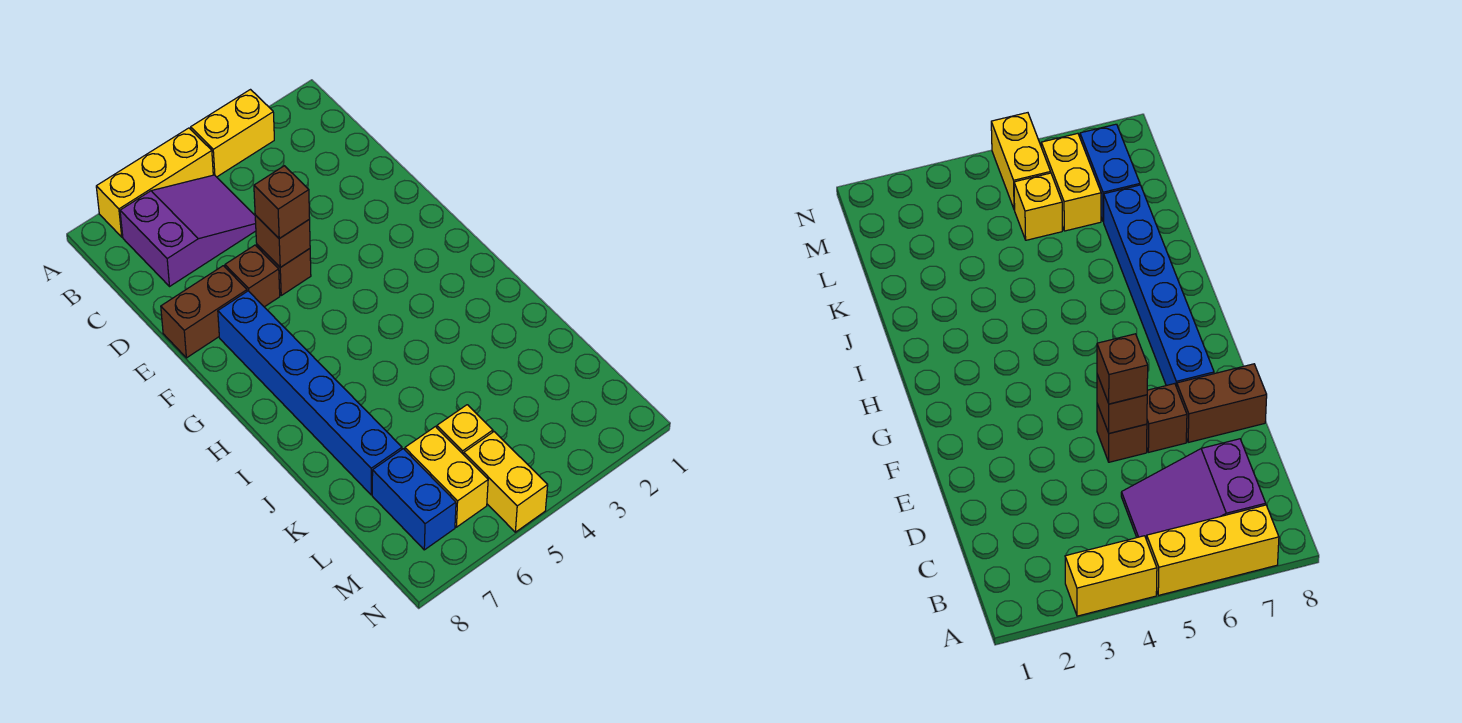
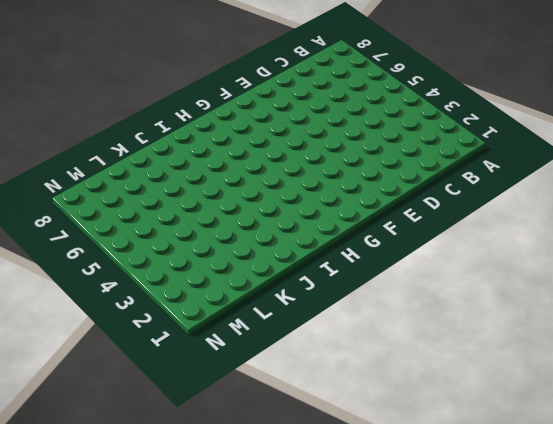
none -> yellow 1x2 brick [191,90,274,177]
none -> yellow 1x3 brick [96,128,213,237]
none -> purple 2x3 slope [120,175,256,286]

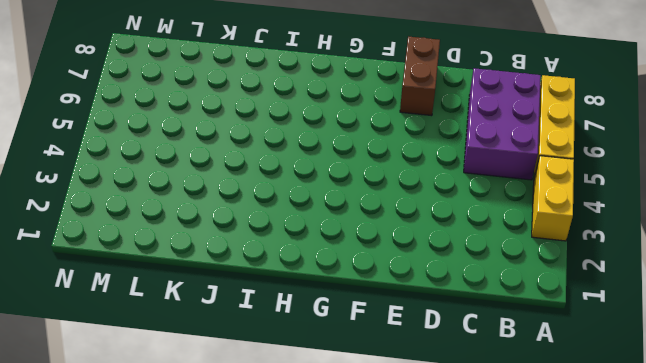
purple 2x3 brick [464,68,541,180] -> purple 2x3 slope [120,175,256,286]
none -> brown 1x1 brick [257,245,311,295]
none -> brown 1x1 brick [225,245,280,307]
none -> blue 1x6 brick [218,291,402,495]

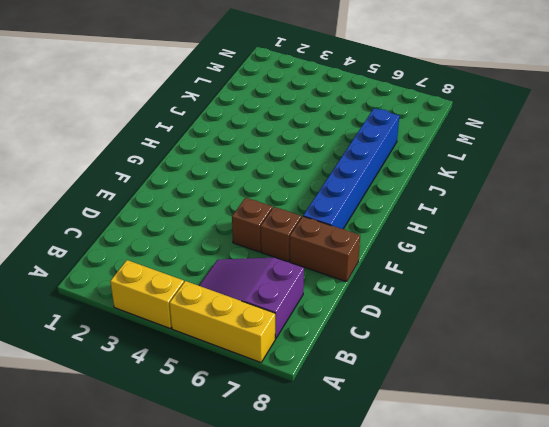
none -> yellow 1x1 brick [437,405,493,455]
none -> yellow 1x2 brick [405,427,488,527]
none -> blue 1x2 brick [372,449,456,550]

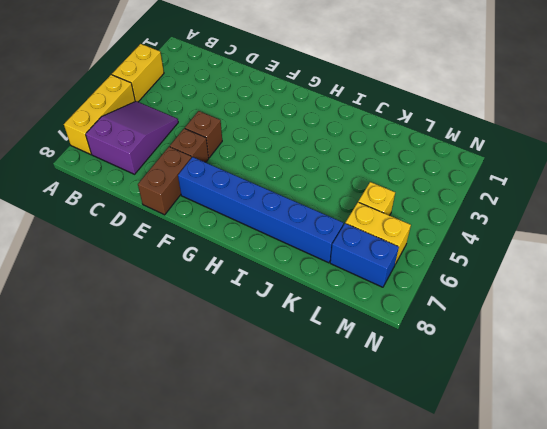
none -> yellow 1x2 brick [464,432,548,532]
none -> brown 1x1 brick [255,215,310,267]
none -> brown 1x1 brick [254,166,310,238]

